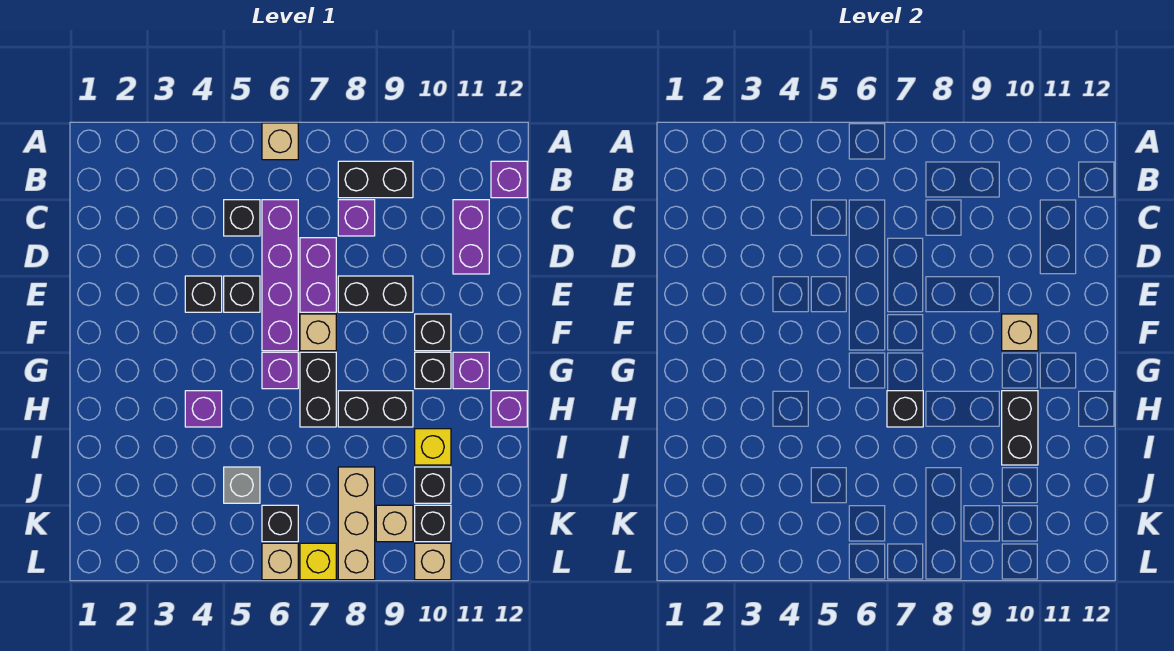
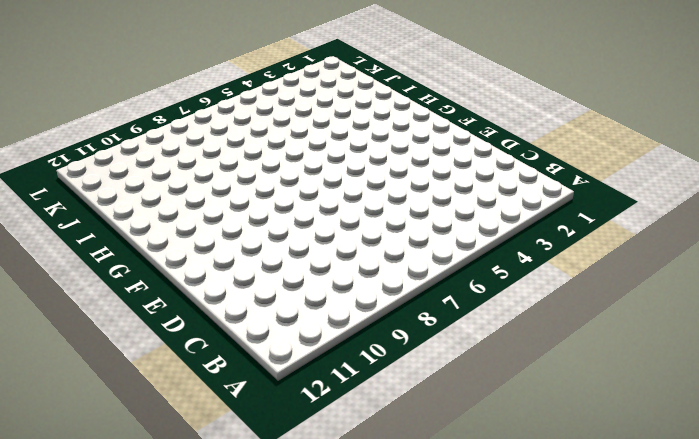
none -> tan 1x1 brick [262,123,298,160]
none -> black 1x2 brick [338,161,413,198]
none -> purple 1x1 brick [491,161,527,198]
none -> black 1x1 brick [224,200,260,236]

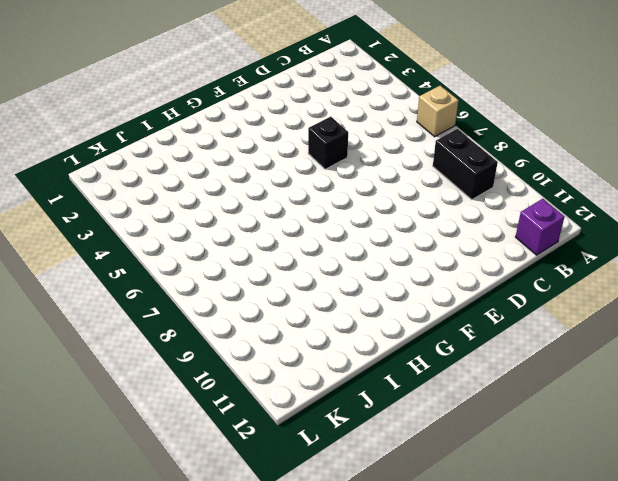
none -> black 1x1 brick [224,200,260,236]
none -> purple 1x4 brick [262,200,298,351]
none -> purple 1x1 brick [338,200,375,236]
none -> purple 1x2 brick [453,200,489,274]

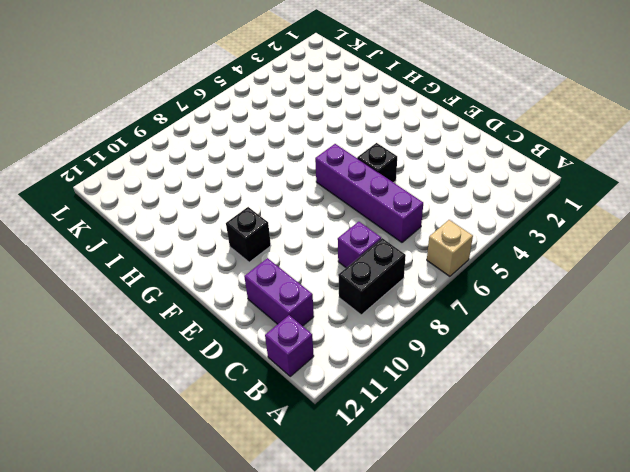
none -> black 1x1 brick [224,200,260,236]
none -> purple 1x2 brick [300,238,336,312]
none -> black 1x1 brick [185,276,222,312]
none -> black 1x2 brick [338,276,413,312]

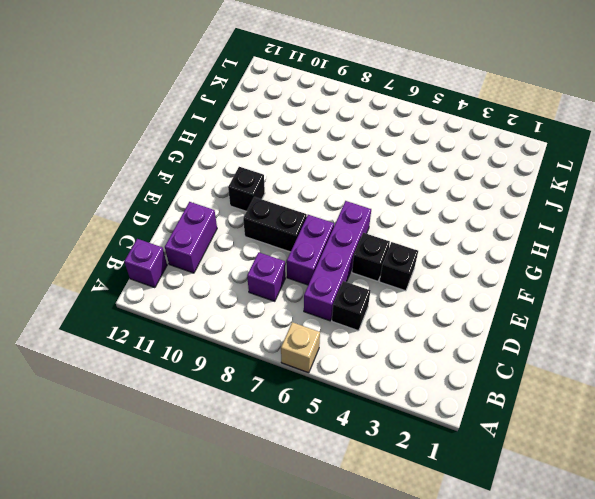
none -> black 1x2 brick [338,161,413,198]
none -> tan 1x1 brick [300,314,336,351]
none -> purple 1x1 brick [262,352,298,389]
none -> black 1x2 brick [300,352,336,427]

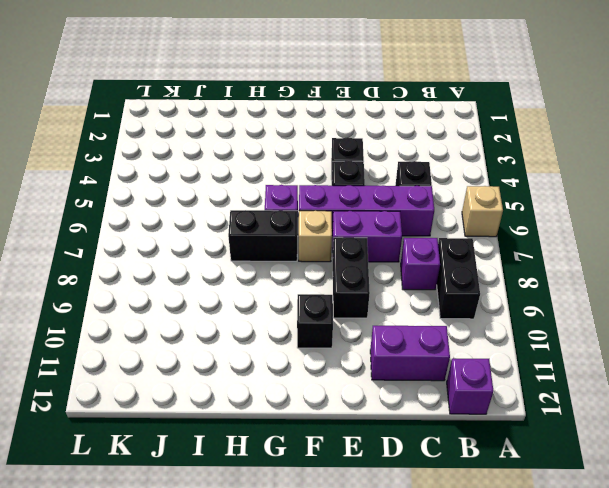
none -> black 1x1 brick [415,352,451,389]
none -> purple 1x1 brick [453,352,489,389]
none -> purple 1x1 brick [185,391,222,427]
none -> black 1x2 brick [338,391,413,427]

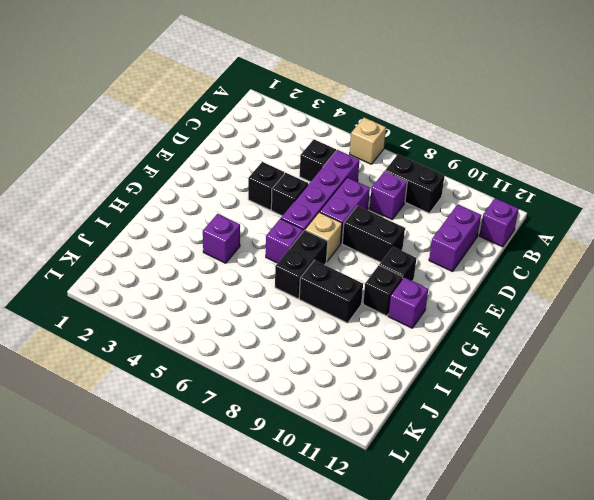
none -> purple 1x1 brick [491,391,527,427]
none -> yellow 1x1 brick [415,429,451,465]
none -> grey 1x1 brick [224,467,260,503]
none -> tan 1x3 brick [338,467,375,580]

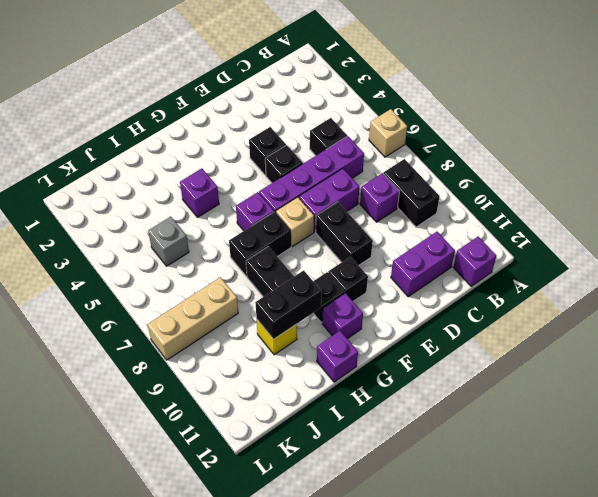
none -> black 1x1 brick [415,467,451,503]
none -> black 1x1 brick [262,505,298,542]
none -> tan 1x1 brick [376,505,413,542]
none -> black 1x1 brick [415,505,451,542]

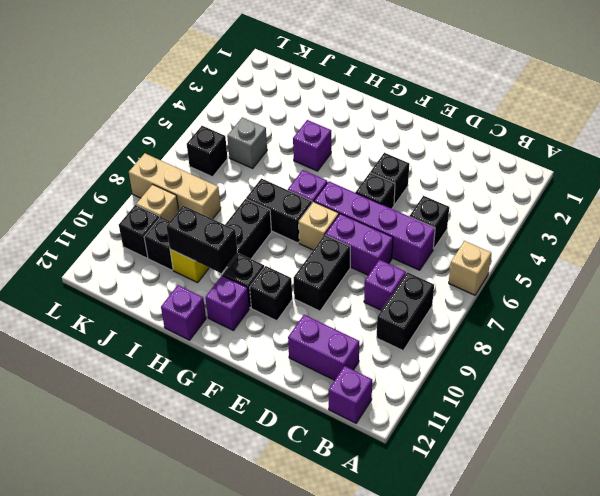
none -> tan 1x1 brick [262,543,298,580]
none -> yellow 1x1 brick [300,543,336,580]
none -> tan 1x1 brick [415,543,451,580]
none -> tan 1x1 brick [1002,314,1038,351]

